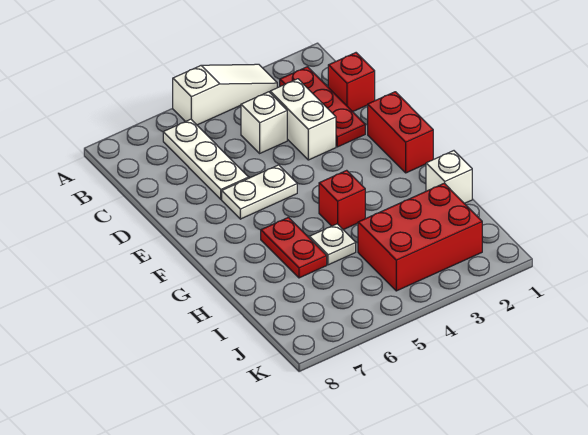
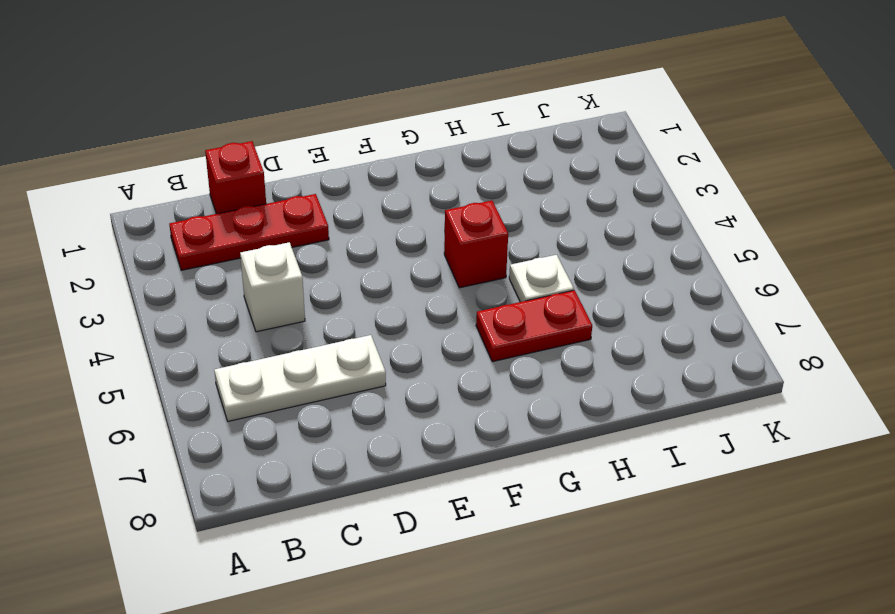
none -> white 1x3 slope [173,64,277,125]
none -> white 1x2 brick [270,79,336,160]
none -> red 1x2 brick [368,92,433,173]

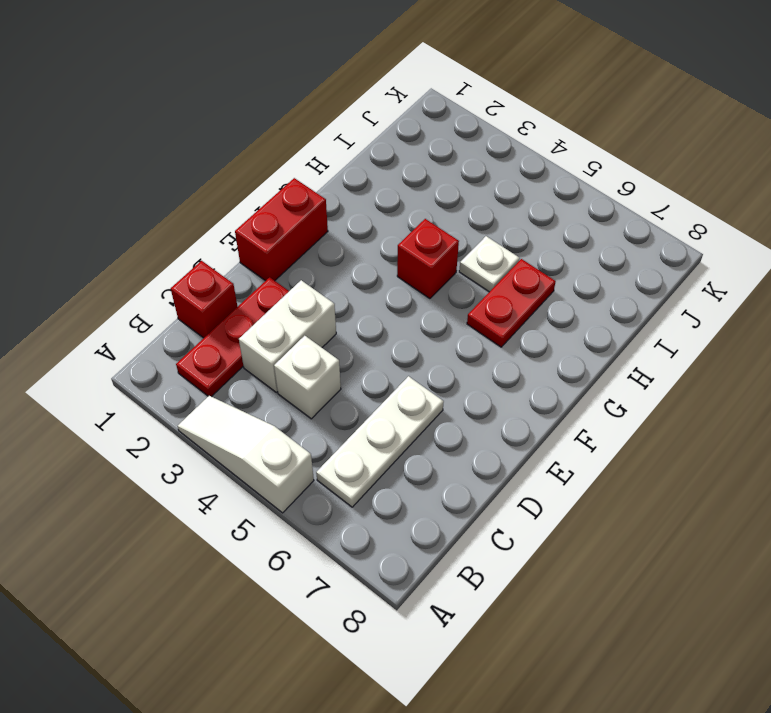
none -> white 1x2 plate [222,165,297,219]
none -> white 1x1 brick [426,151,472,204]
none -> red 2x3 brick [358,183,482,291]

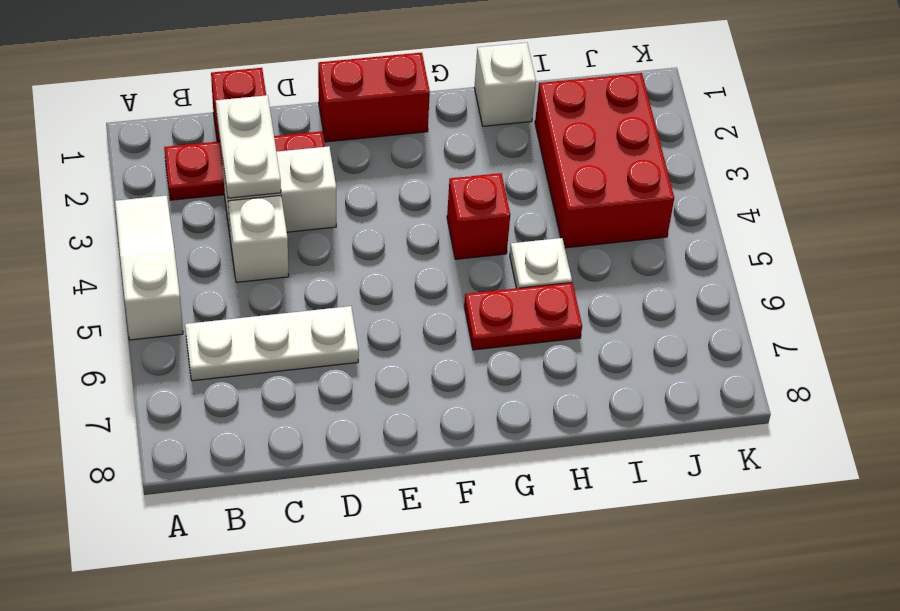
white 1x2 plate [216,95,281,198] -> white 1x2 plate moved to [222,165,297,219]

